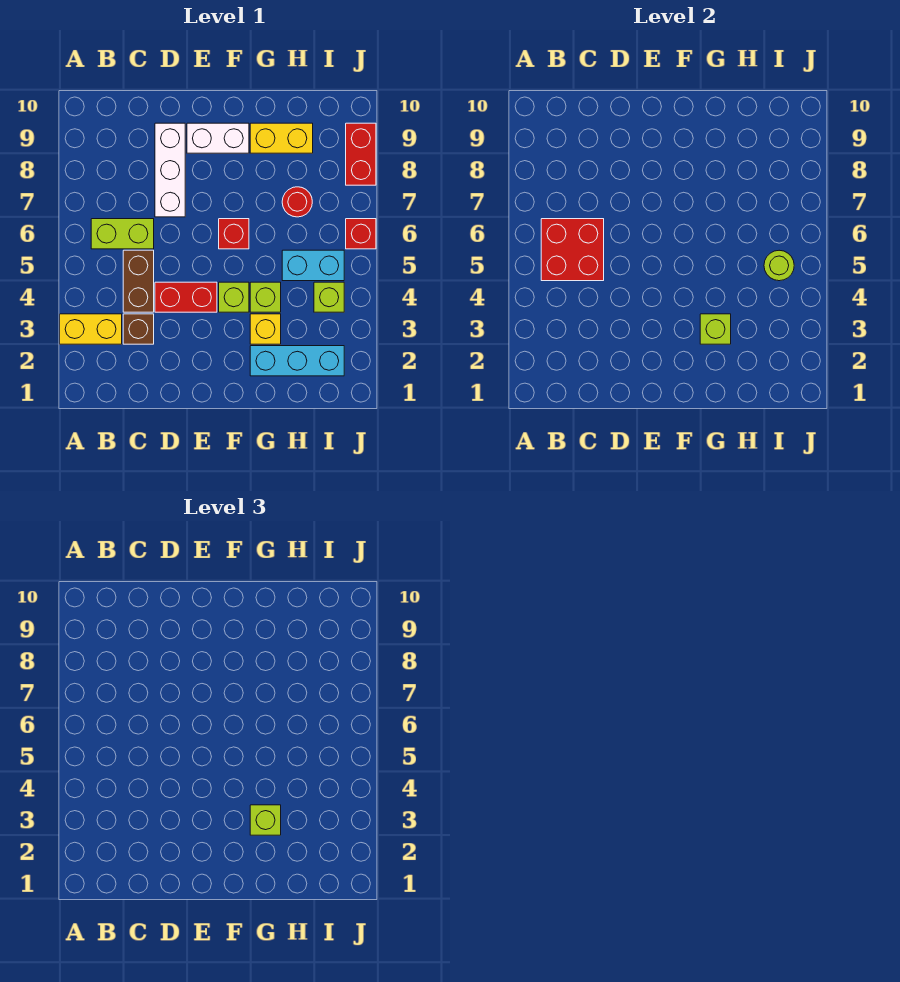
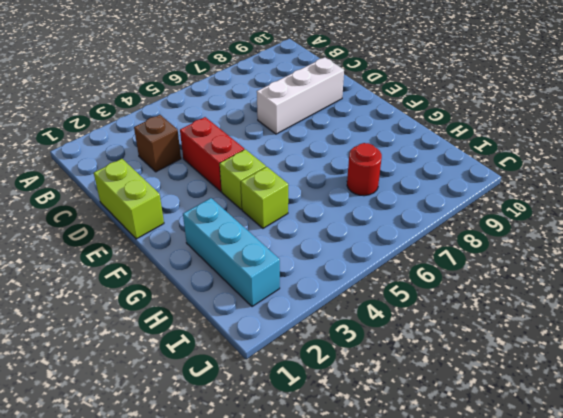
lime 1x2 brick [94,159,164,239] -> lime 1x2 brick moved to [91,219,154,249]
none -> yellow 1x2 brick [60,314,122,344]
none -> brown 1x2 brick [123,250,154,312]
none -> white 1x2 brick [187,123,249,153]

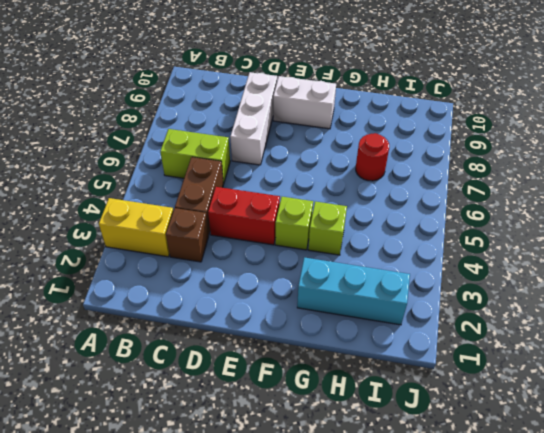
none -> red 1x1 brick [219,219,249,249]
none -> yellow 1x1 brick [250,314,281,344]
none -> yellow 1x2 brick [250,123,313,153]

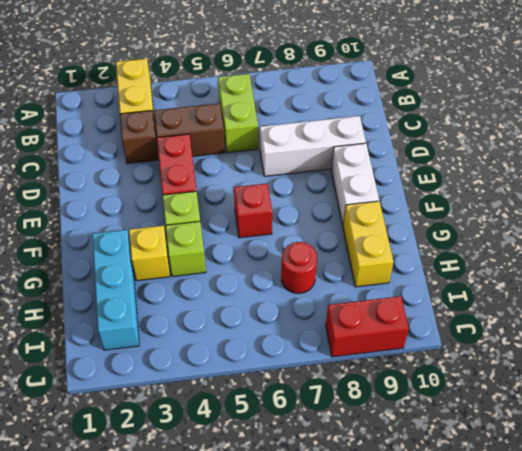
none -> cyan 1x2 brick [282,250,344,281]
none -> lime 1x1 brick [314,282,344,312]
none -> red 1x1 brick [346,219,376,249]

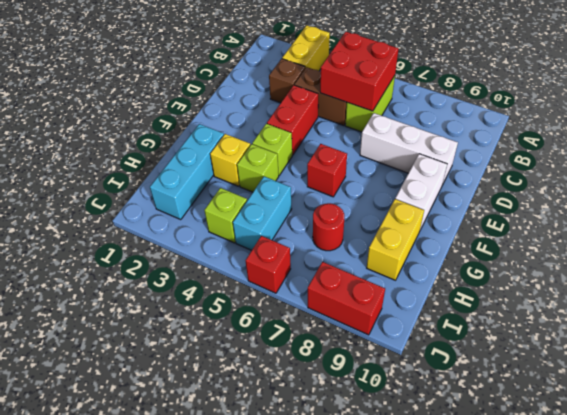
none -> lime 1x1 brick [700,314,731,344]
none -> lime 1x1 round brick [764,250,794,281]
none -> lime 1x1 brick [250,805,281,835]

